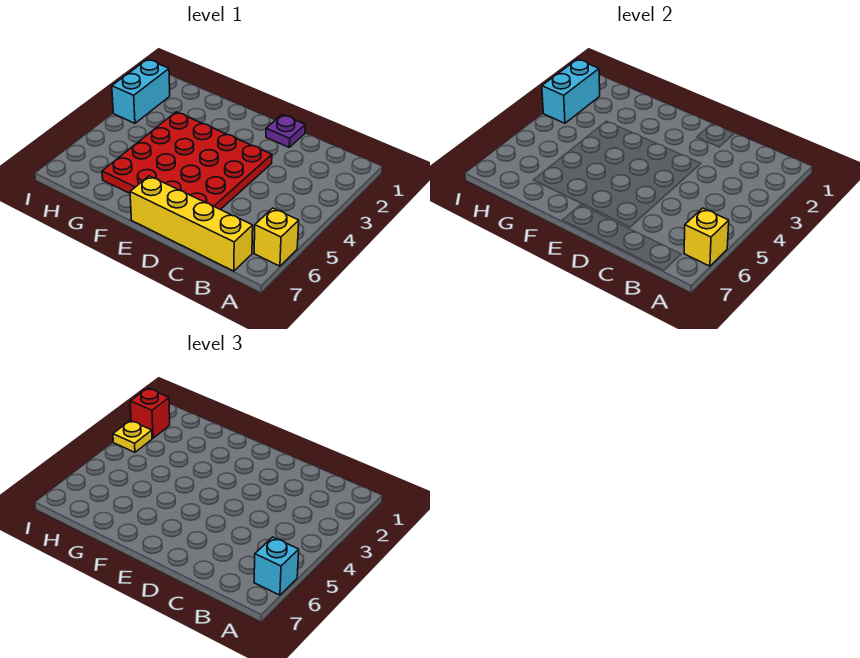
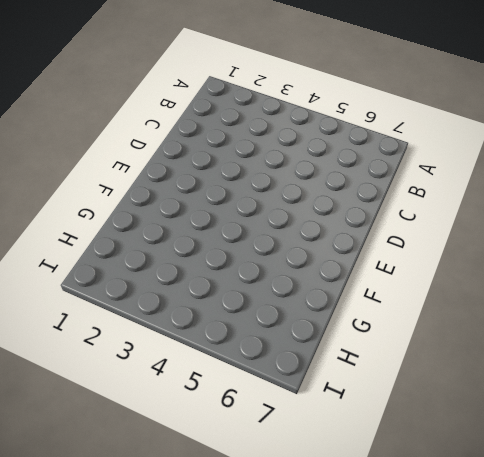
none -> yellow 1x1 brick [254,208,299,266]
none -> yellow 1x4 brick [130,176,253,271]

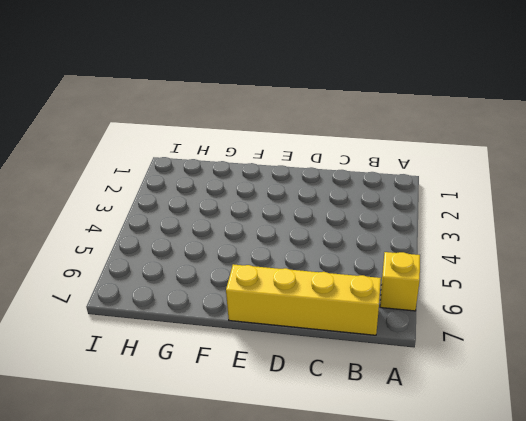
none -> purple 1x1 plate [266,115,305,147]
none -> red 4x4 plate [102,112,272,210]

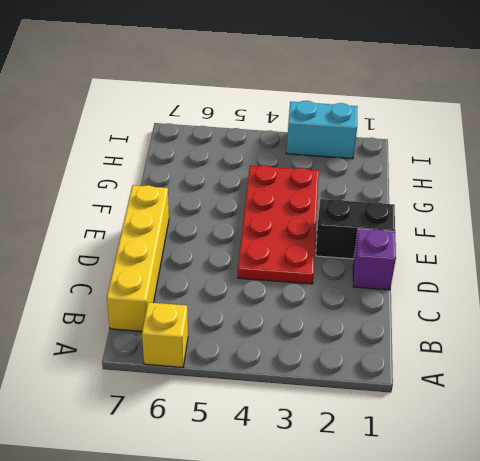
purple 1x1 brick [353,229,396,290] -> purple 1x1 plate [266,115,305,147]
red 2x4 plate [238,165,319,284] -> red 4x4 plate [102,112,272,210]
black 1x2 brick [316,199,395,259] -> none
none -> yellow 1x1 brick [684,208,729,266]
none -> cyan 1x2 brick [542,59,600,123]

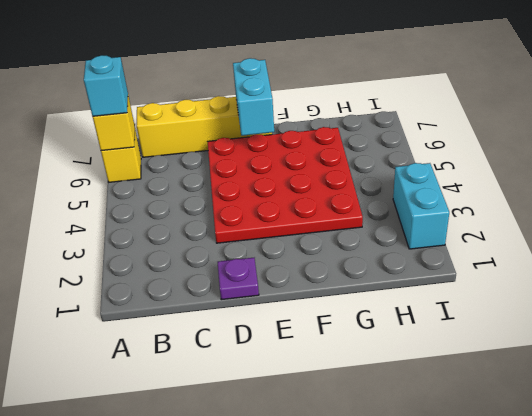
cyan 1x2 brick [233,58,274,136] -> cyan 1x2 brick moved to [542,59,600,123]
none -> red 1x1 brick [130,388,170,438]
none -> yellow 1x1 plate [113,421,152,452]

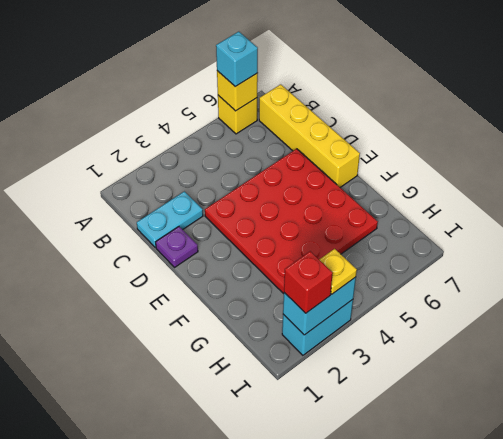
cyan 1x2 plate [137,191,203,248] -> none

